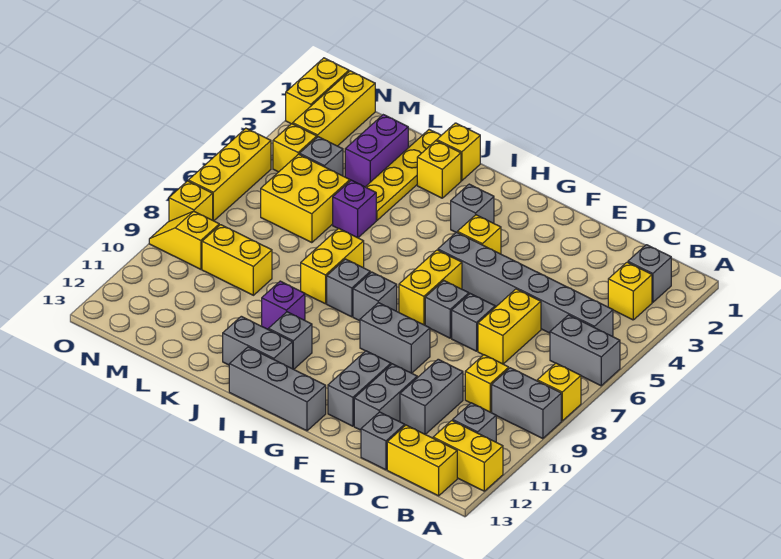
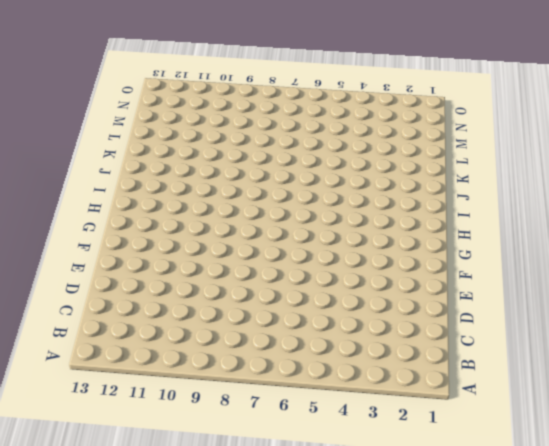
none -> grey 1x2 brick [550,315,620,386]
none -> yellow 1x1 brick [537,363,581,421]
none -> grey 1x2 brick [492,368,561,439]
none -> yellow 1x2 brick [433,421,503,491]

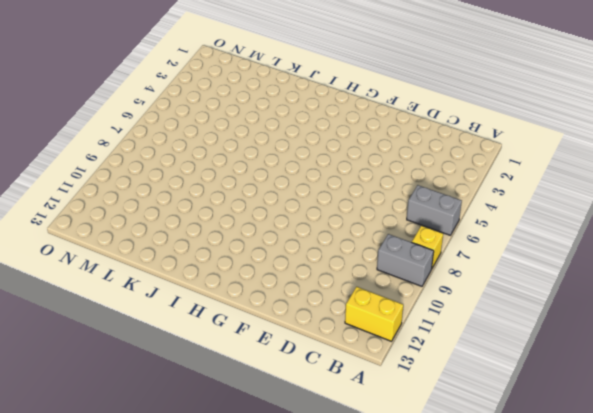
none -> grey 1x1 brick [628,245,671,302]
none -> yellow 1x1 brick [608,262,652,320]
none -> grey 1x6 brick [438,232,613,337]
none -> grey 1x1 brick [453,403,496,442]

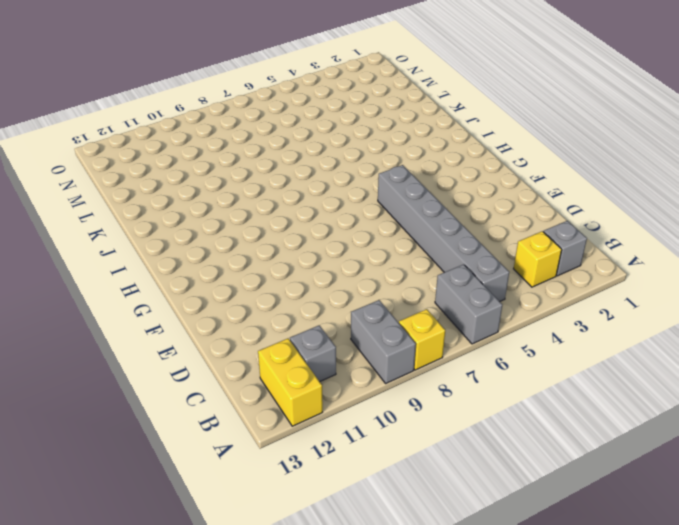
none -> yellow 1x2 brick [387,425,457,496]
none -> yellow 1x1 brick [465,355,509,412]
none -> yellow 1x2 brick [478,289,541,364]
none -> grey 1x2 brick [400,359,463,434]

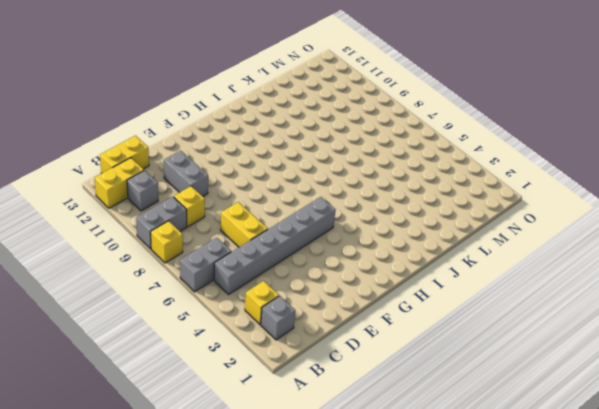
none -> grey 1x1 brick [361,412,405,470]
none -> grey 1x1 brick [452,294,495,351]
none -> grey 1x2 brick [354,364,417,430]
none -> grey 1x1 brick [425,281,469,338]

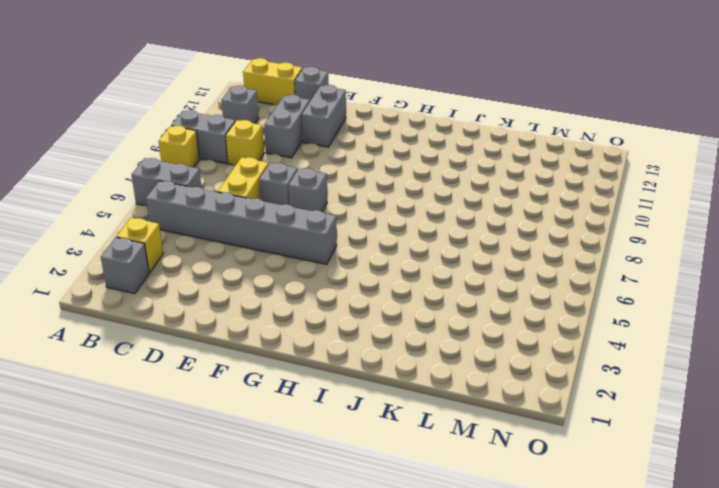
none -> yellow 1x2 brick [433,421,503,491]
none -> grey 1x2 brick [360,303,430,373]
none -> grey 1x2 brick [328,351,391,426]
none -> yellow 1x1 brick [457,215,501,254]

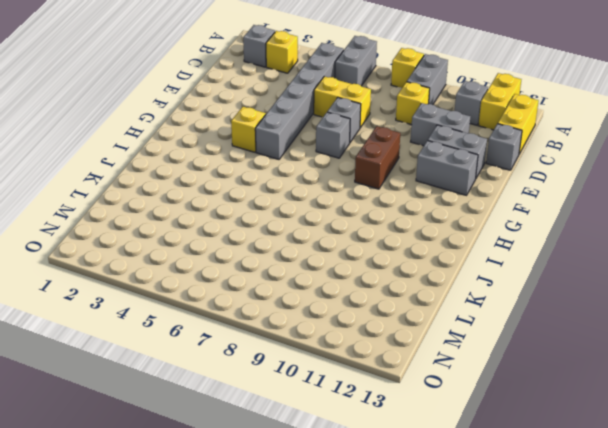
brown 1x2 brick [355,126,400,189] -> grey 1x2 brick [360,303,430,373]
none -> yellow 1x2 brick [399,250,462,325]
none -> grey 1x3 brick [229,347,326,431]
none -> grey 1x1 brick [451,184,494,232]
none -> grey 1x1 brick [353,272,397,321]

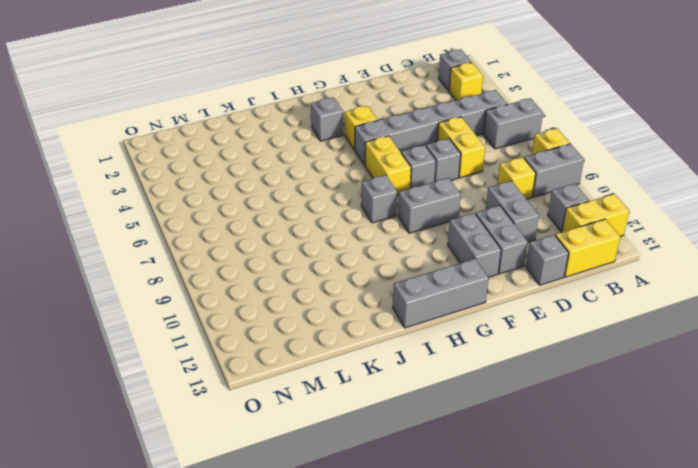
none -> grey 1x1 brick [327,259,370,317]
none -> grey 1x1 brick [268,312,312,369]
none -> grey 1x2 brick [223,316,293,369]
none -> yellow 1x1 brick [437,123,480,181]

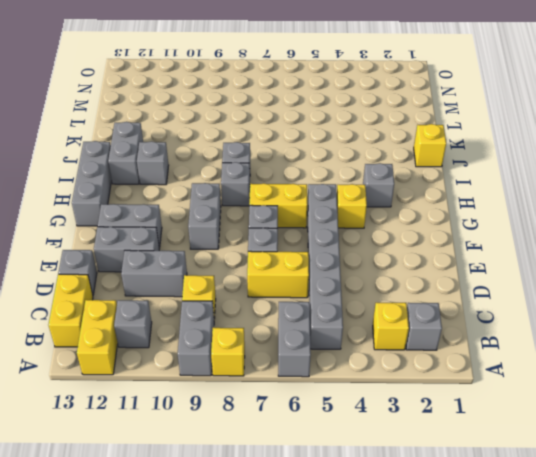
none -> yellow 1x1 brick [417,141,461,198]
none -> yellow 1x2 brick [301,228,364,304]
none -> purple 1x1 brick [262,281,305,329]
none -> yellow 1x4 plate [366,130,441,220]

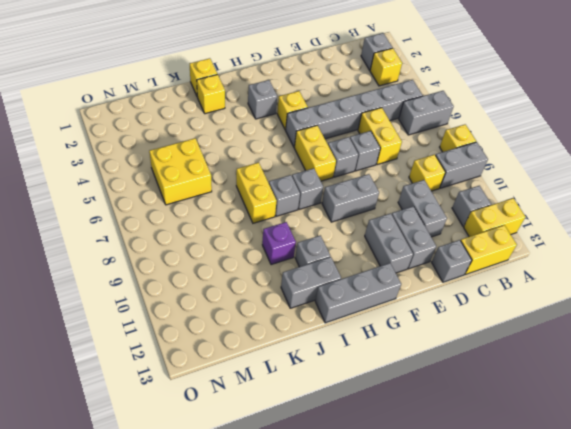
none -> yellow 1x4 plate [366,130,441,220]
none -> purple 1x1 brick [333,180,376,238]
none -> purple 1x2 brick [345,115,408,187]
none -> yellow 1x2 brick [202,225,272,295]

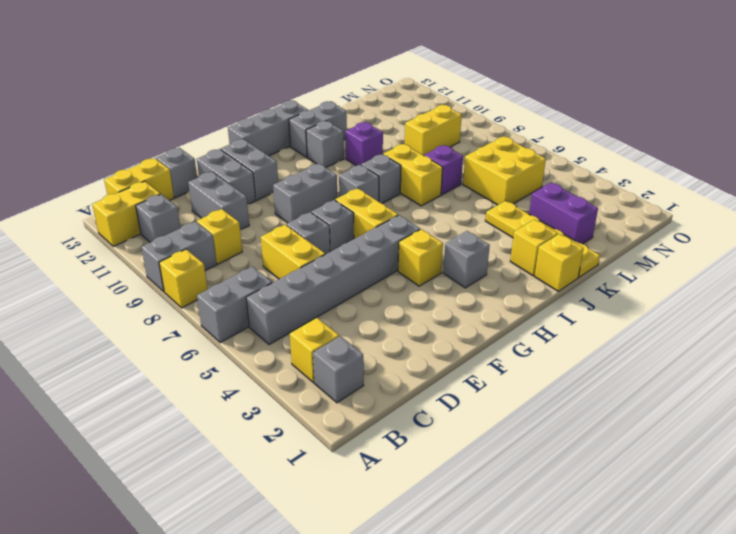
purple 1x1 brick [424,145,463,195] -> purple 1x1 brick moved to [333,180,376,238]
none -> grey 1x1 brick [299,137,343,176]
none -> yellow 1x3 brick [293,71,375,146]
none -> yellow 1x1 brick [273,124,317,172]
none -> yellow 1x2 slope [149,211,219,269]

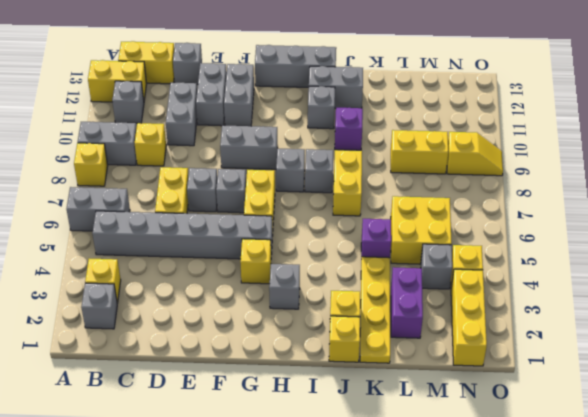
none -> yellow 1x2 brick [286,58,349,124]
none -> yellow 1x3 brick [188,128,271,221]
none -> yellow 1x1 brick [169,181,213,221]

